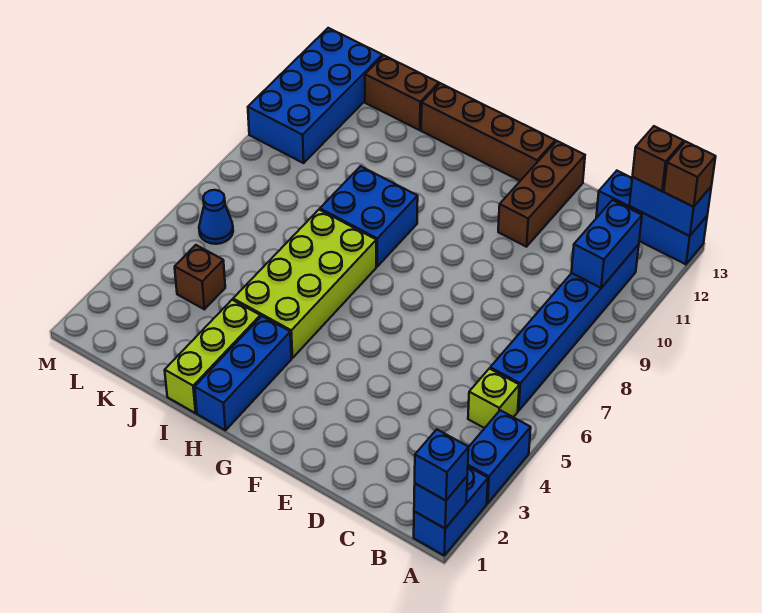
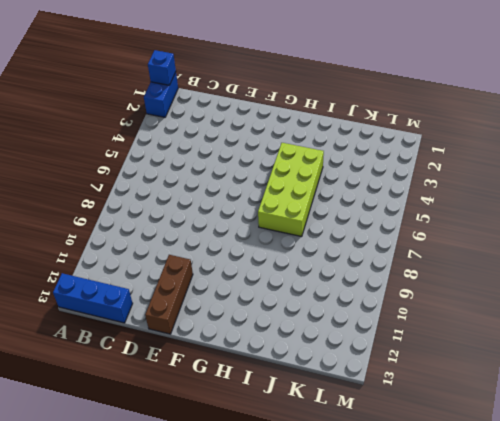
none -> blue 1x2 brick [468,410,531,503]
none -> lime 1x1 brick [468,369,519,428]
none -> blue 1x6 brick [490,244,639,411]

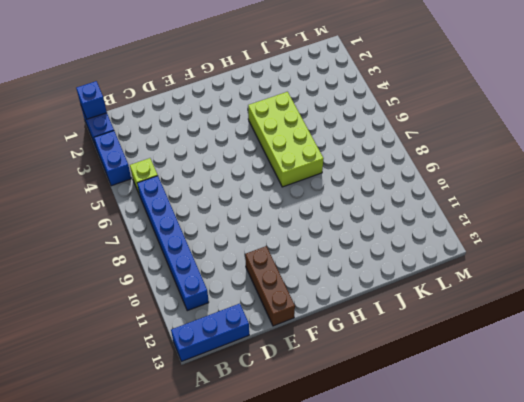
none -> brown 1x4 brick [421,83,555,181]
none -> blue 1x3 brick [195,316,291,430]
none -> blue 2x2 brick [320,166,418,266]

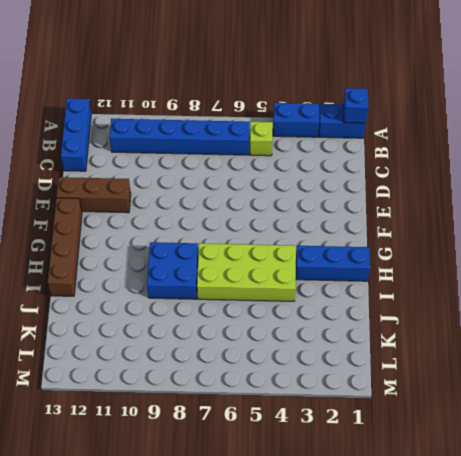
none -> lime 1x3 brick [165,300,260,413]
none -> brown 1x2 brick [365,55,439,130]
none -> brown 1x1 brick [175,245,225,309]

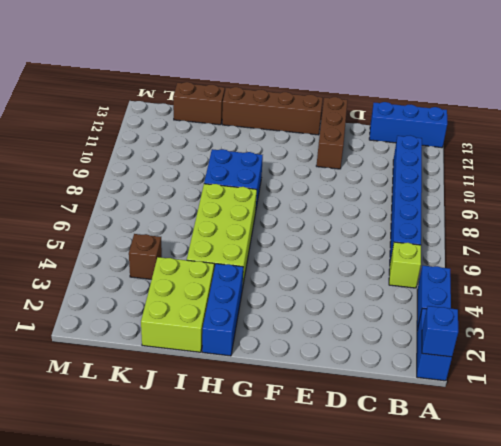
lime 2x3 brick [141,257,214,352] -> lime 1x3 brick [165,300,260,413]
none -> blue 1x1 cone [199,190,233,244]
none -> blue 2x4 brick [248,28,382,163]
none -> blue 1x2 brick [629,177,711,236]

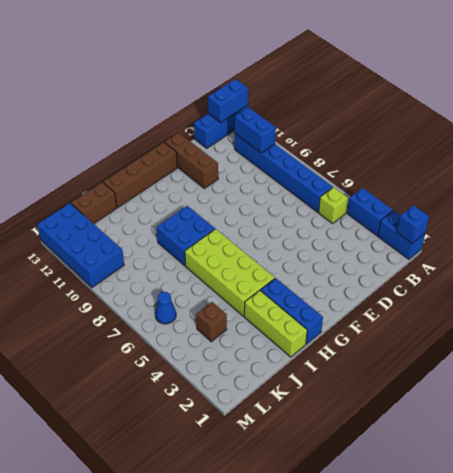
none -> blue 1x1 brick [415,430,469,501]
none -> brown 1x1 brick [664,141,716,207]
none -> brown 1x1 brick [633,126,684,191]

